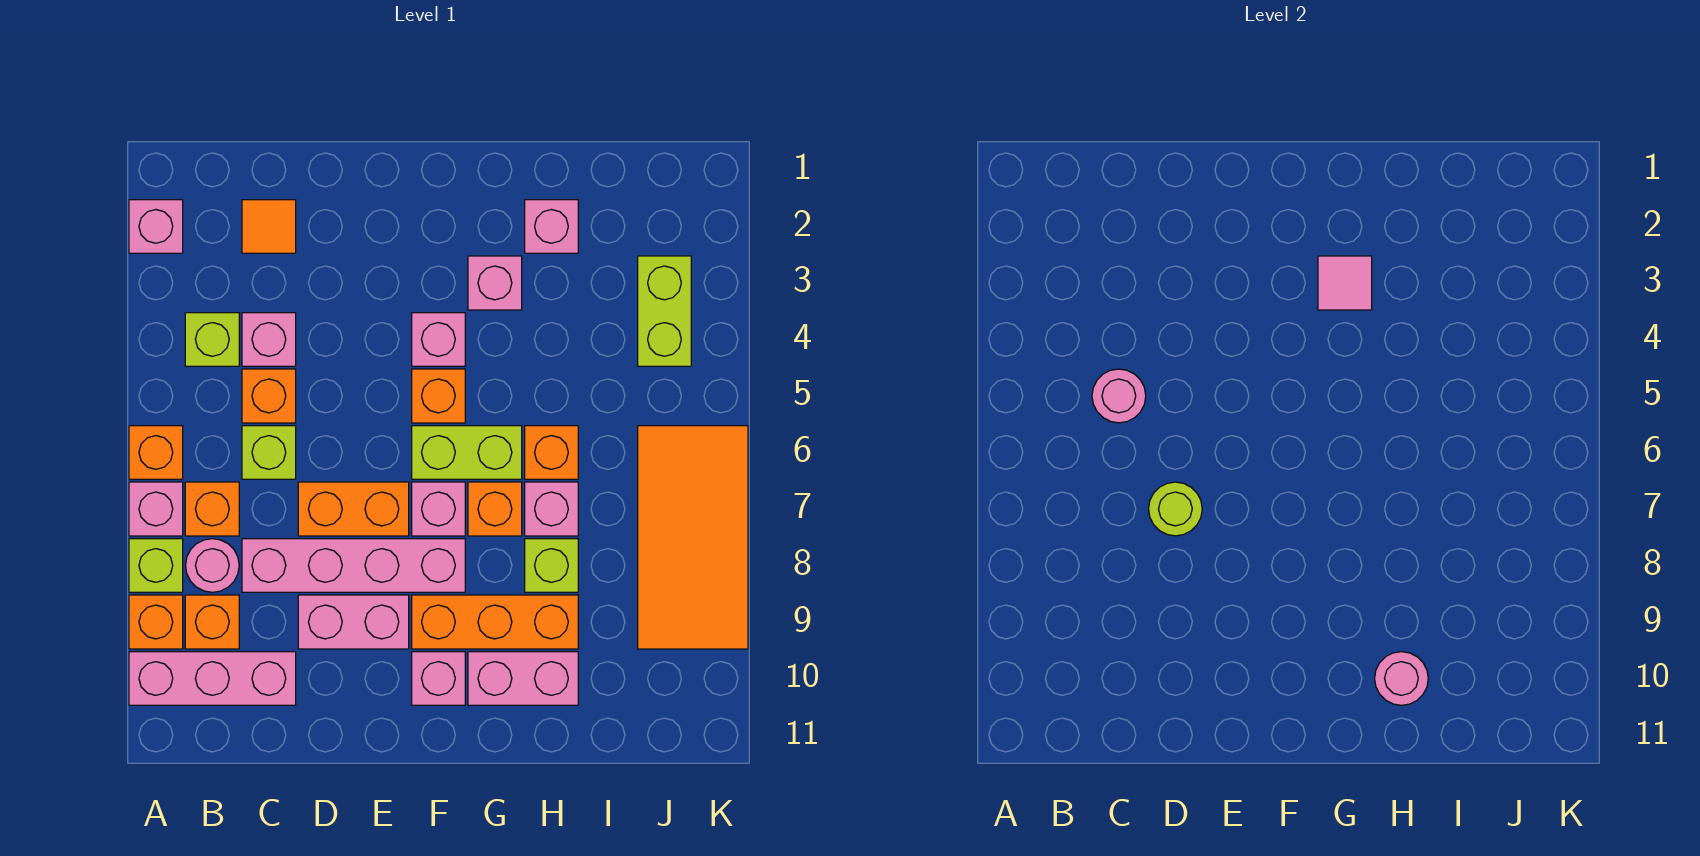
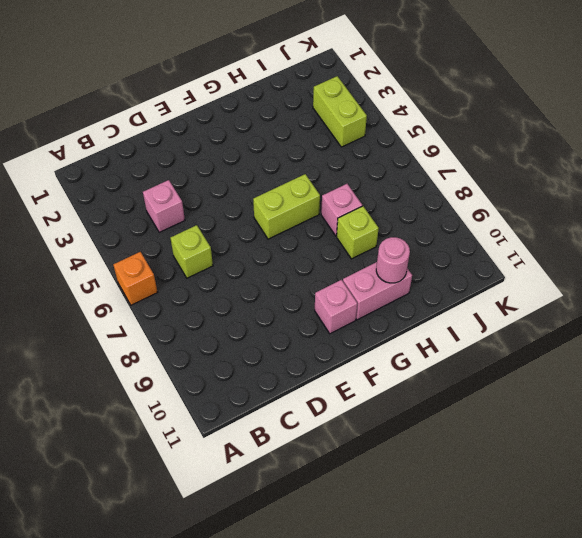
none -> pink 1x1 brick [129,200,183,253]
none -> pink 1x1 brick [129,482,183,536]
none -> lime 1x1 brick [129,539,183,592]
none -> orange 1x1 brick [129,595,183,649]

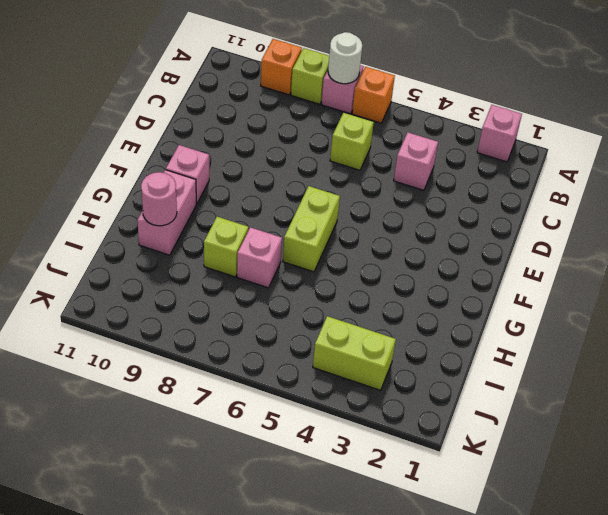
white 1x1 round brick [328,32,362,84] -> none
none -> pink 1x3 brick [129,652,296,705]
none -> lime 1x1 brick [185,313,239,366]
none -> orange 1x1 brick [185,482,239,536]
none -> pink 1x1 round brick [186,539,239,592]

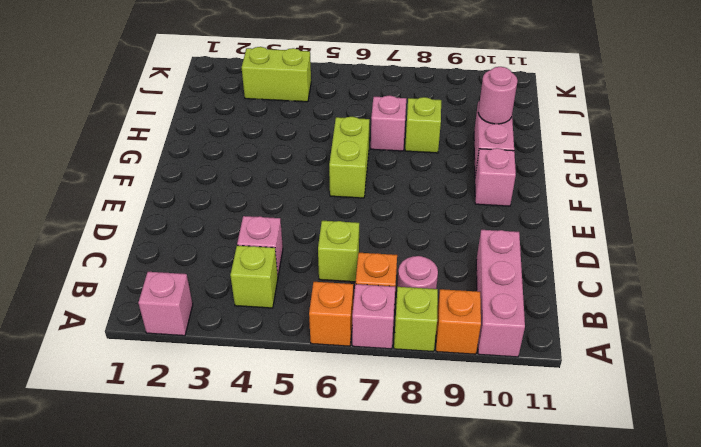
none -> orange 1x1 brick [185,595,239,649]
none -> orange 1x1 tile [242,200,296,253]
none -> orange 1x1 brick [242,369,296,423]
none -> pink 1x4 brick [242,539,465,592]

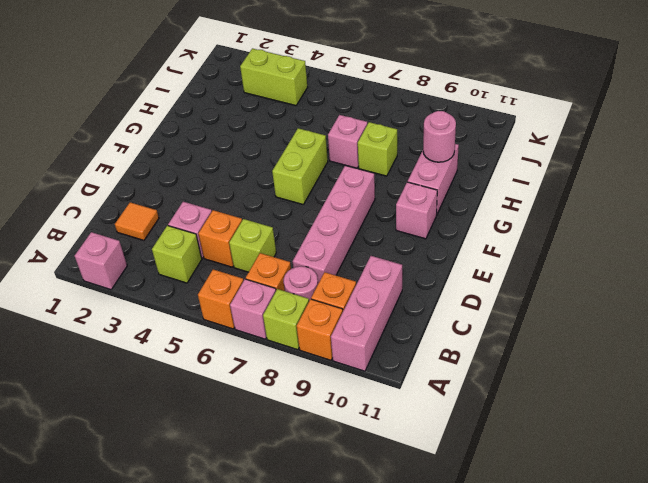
none -> orange 1x2 brick [298,482,409,536]
none -> pink 1x2 brick [298,595,409,649]
none -> pink 1x1 brick [412,313,465,366]
none -> orange 1x1 brick [412,369,465,423]

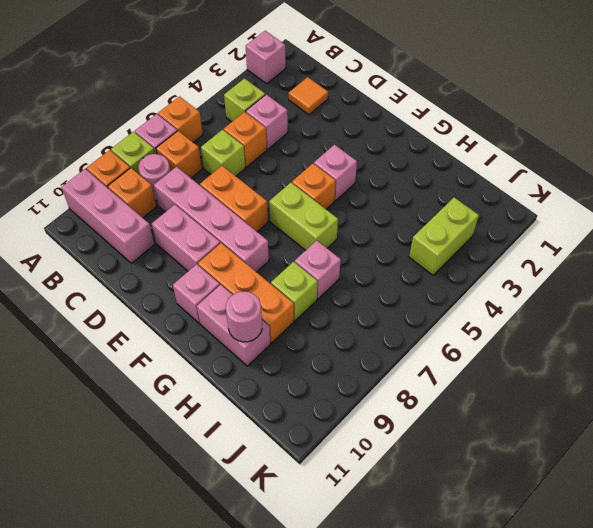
none -> pink 1x1 brick [412,482,465,536]
none -> pink 1x1 brick [468,256,522,310]
none -> orange 1x1 brick [468,482,522,536]
none -> pink 1x1 brick [525,200,578,253]

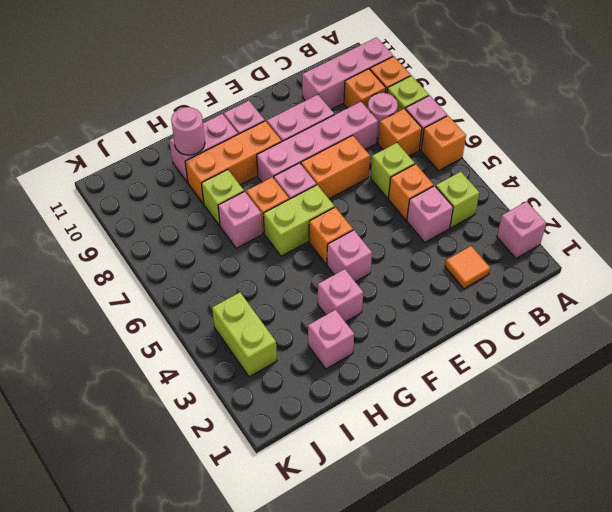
none -> orange 1x1 brick [525,426,578,479]
none -> orange 2x4 tile [638,426,748,649]
none -> pink 1x1 round brick [1092,369,1146,423]
none -> lime 1x1 round brick [1149,482,1202,536]

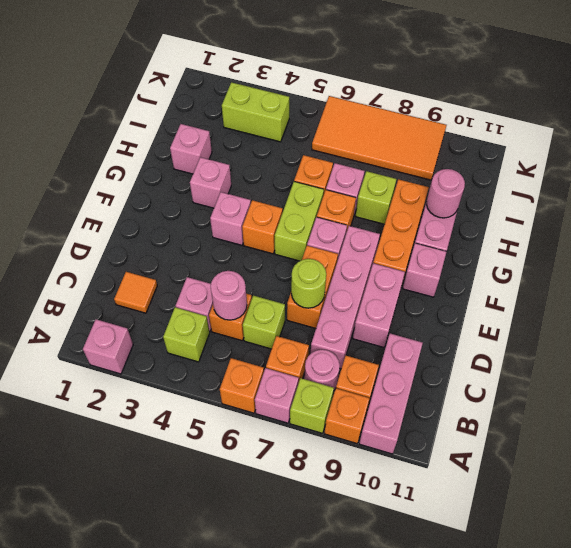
none -> pink 1x1 tile [1318,256,1372,310]

